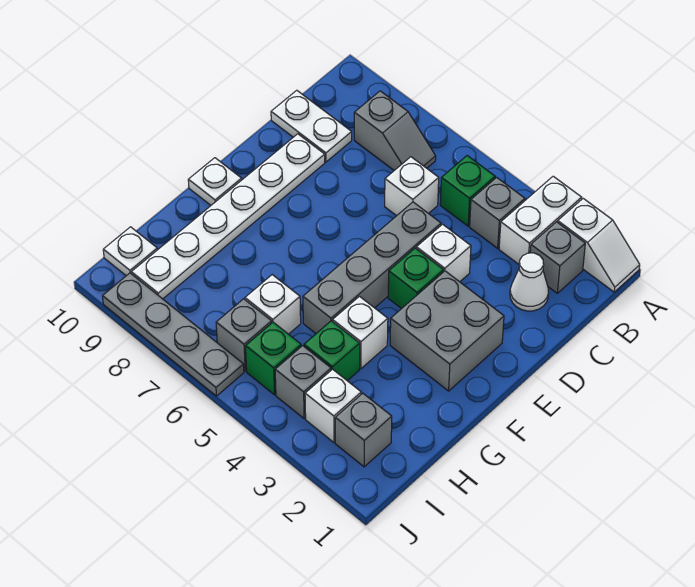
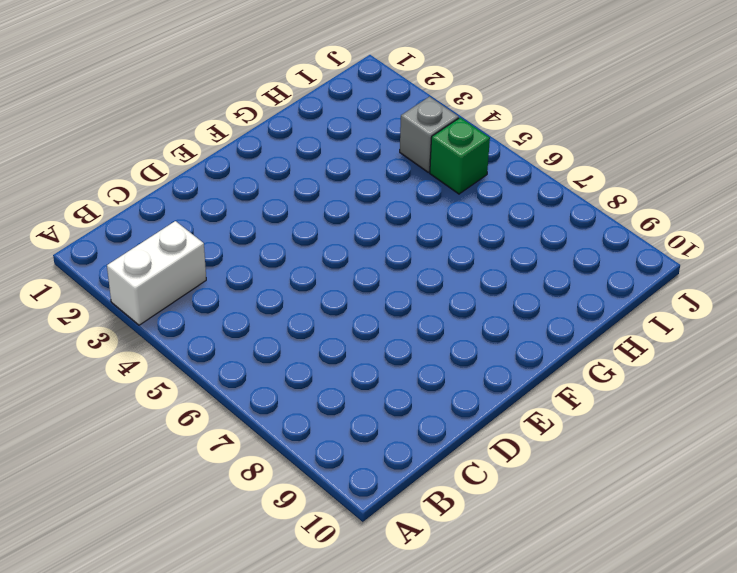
none -> white 1x2 slope [558,199,640,292]
none -> grey 1x1 brick [530,222,585,293]
none -> grey 1x1 brick [470,177,525,248]

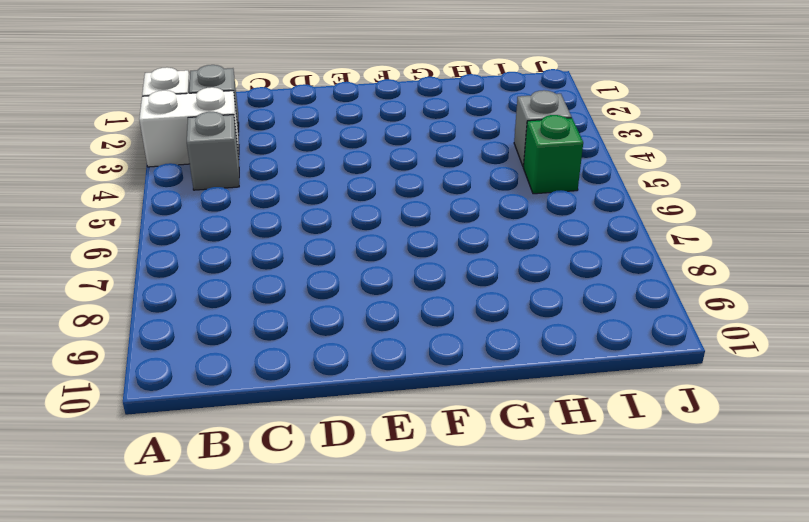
none -> green 1x1 brick [440,156,495,226]
none -> grey 1x2 slope [354,91,436,170]
none -> white 1x1 cone [510,253,549,311]

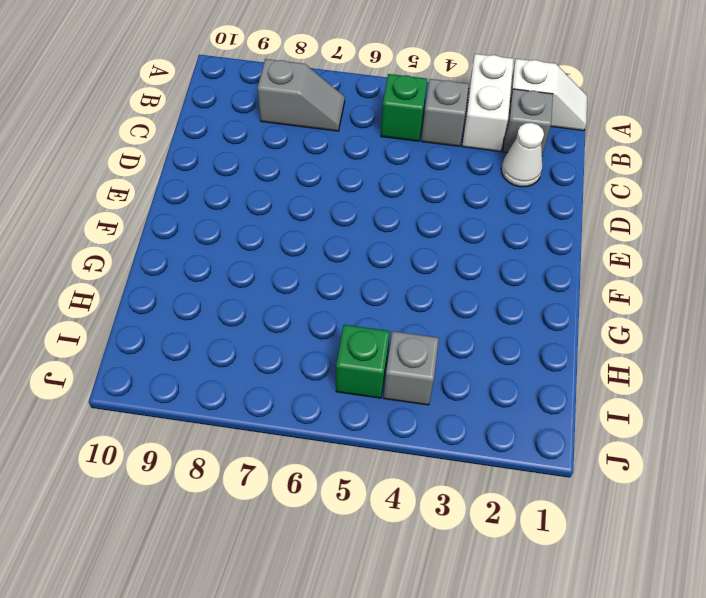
none -> white 1x1 brick [385,157,439,216]
none -> white 1x2 plate [271,90,352,162]
none -> white 1x1 brick [416,224,471,282]

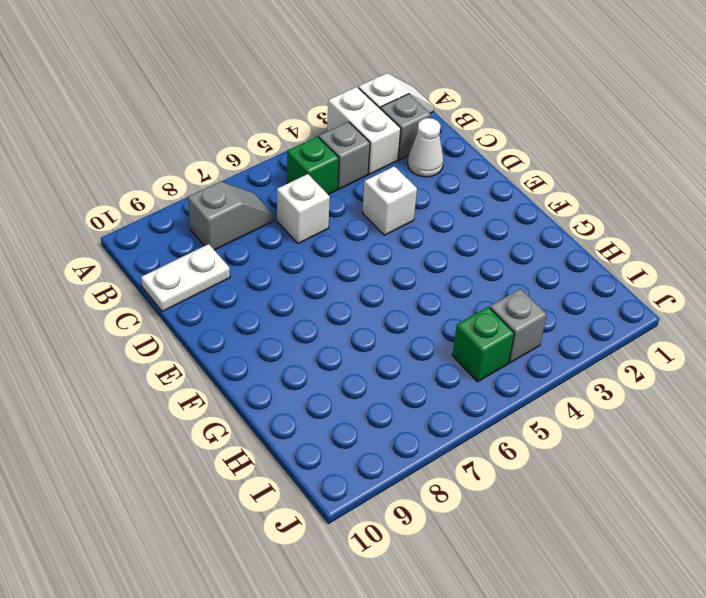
none -> grey 1x4 brick [303,202,441,333]
none -> white 1x6 plate [131,134,325,299]
none -> grey 2x2 brick [390,271,504,391]

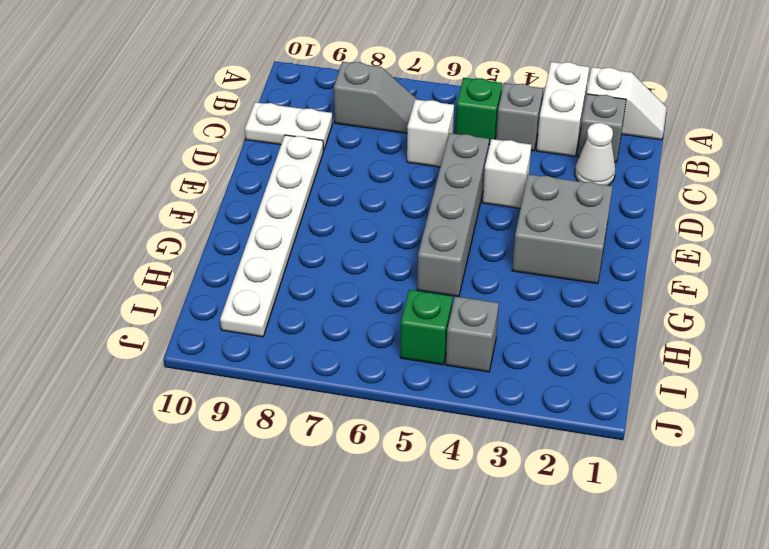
none -> green 1x1 brick [388,248,444,309]
none -> white 1x1 plate [188,158,242,205]
none -> white 1x1 brick [333,296,388,369]

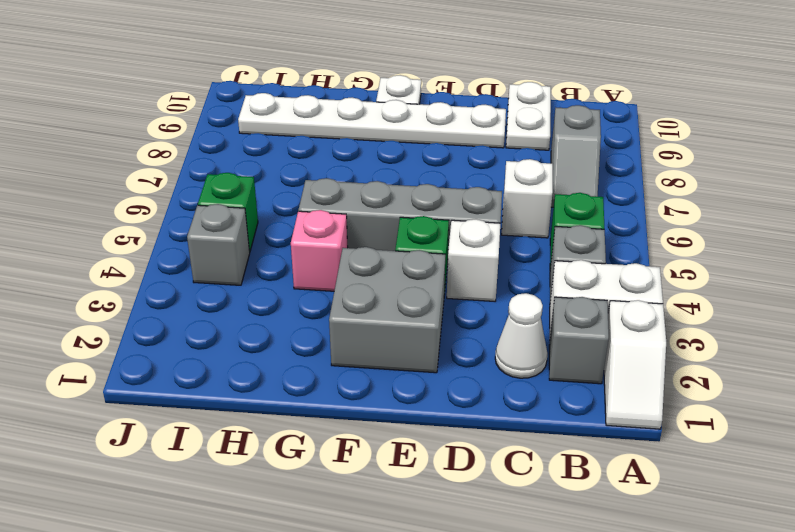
pink 1x1 brick [291,210,348,291] -> white 1x1 brick [333,296,388,369]
none -> green 1x1 brick [304,321,360,381]
none -> white 1x1 brick [245,275,301,334]
none -> grey 1x1 brick [335,393,392,467]

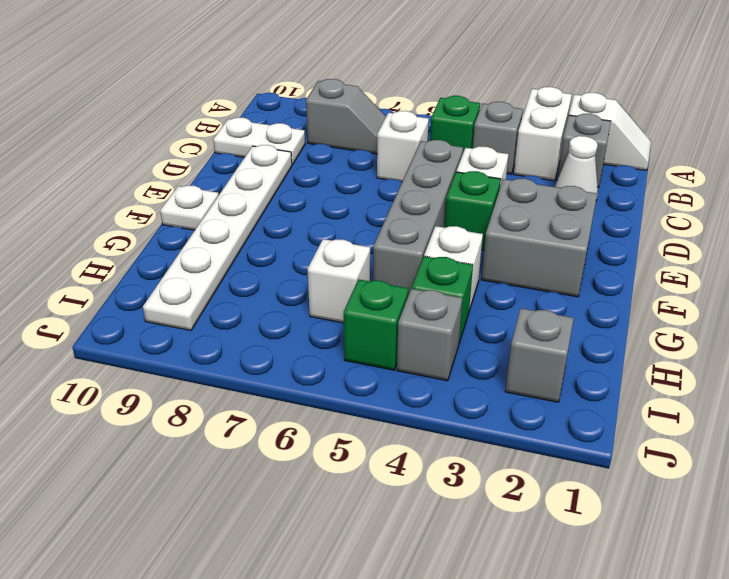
none -> white 1x1 brick [305,369,361,442]
none -> grey 1x1 brick [216,299,272,371]
none -> white 1x1 plate [103,227,157,276]

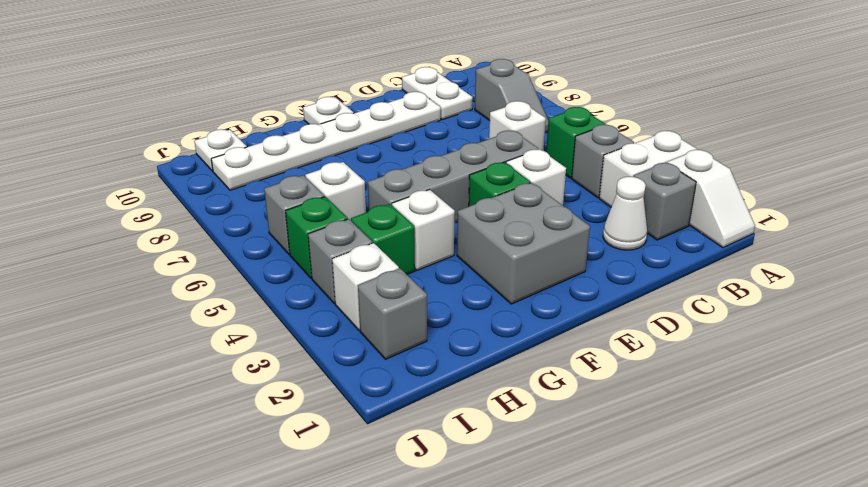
none -> grey 1x4 plate [103,273,244,396]

